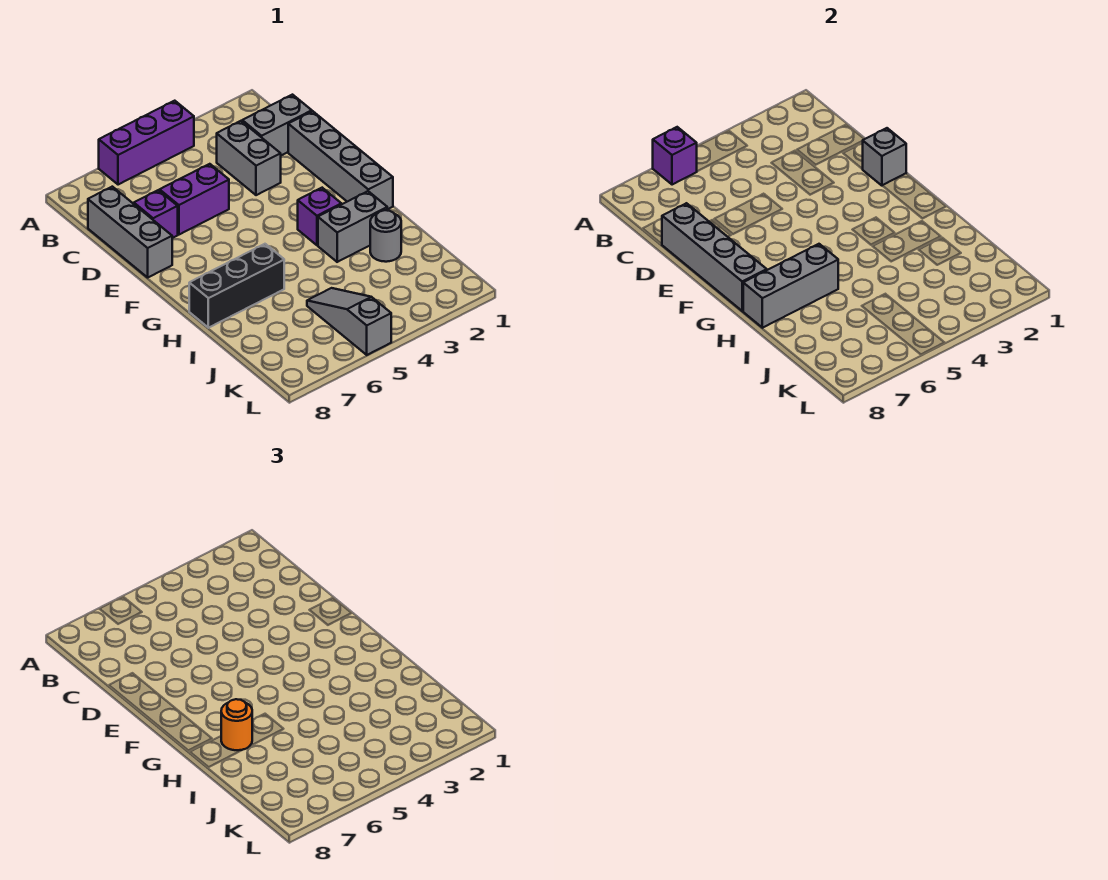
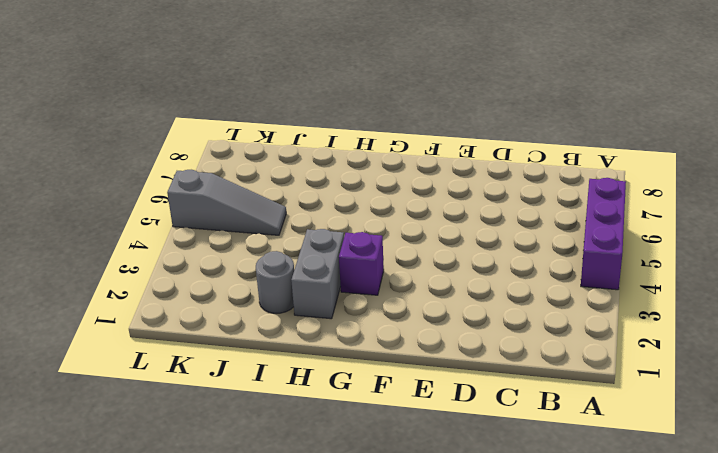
none -> grey 1x2 brick [242,95,312,155]
none -> grey 1x2 brick [217,121,281,195]
none -> grey 1x3 brick [88,187,172,277]

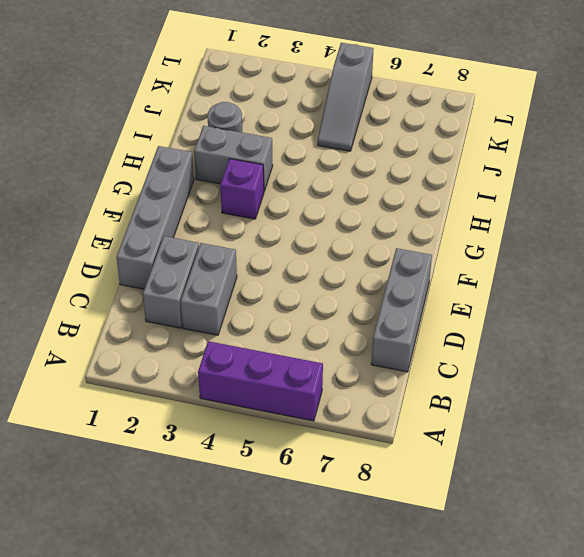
grey 1x2 brick [143,236,199,328] -> grey 1x2 brick turned to [242,95,312,155]
none -> purple 1x2 brick [160,164,229,235]
none -> purple 1x1 brick [134,190,178,238]
none -> black 1x3 brick [189,244,284,328]

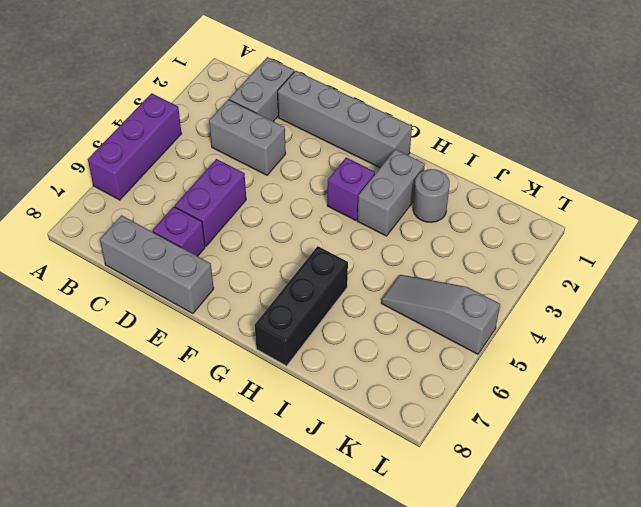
none -> purple 1x1 brick [653,127,697,185]
none -> grey 1x4 brick [662,203,767,311]
none -> grey 1x1 brick [863,128,906,186]

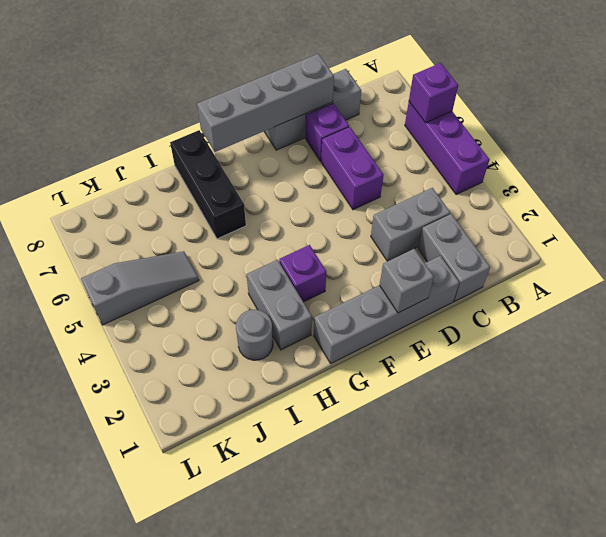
none -> grey 1x3 brick [743,244,838,328]
none -> orange 1x1 round brick [221,699,252,750]

